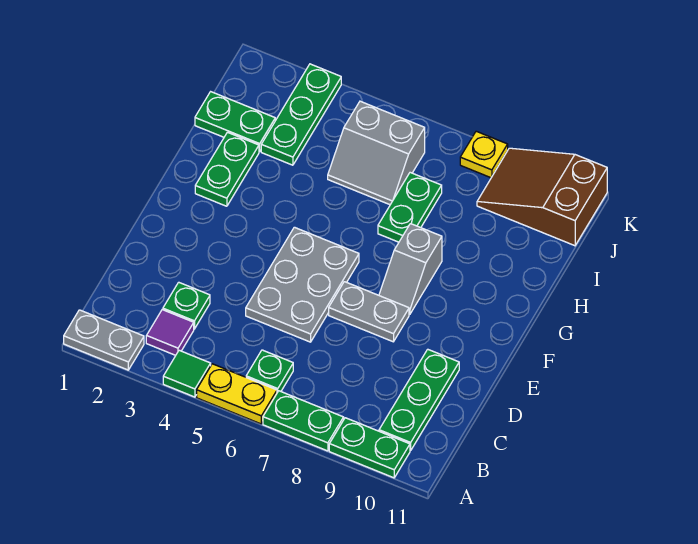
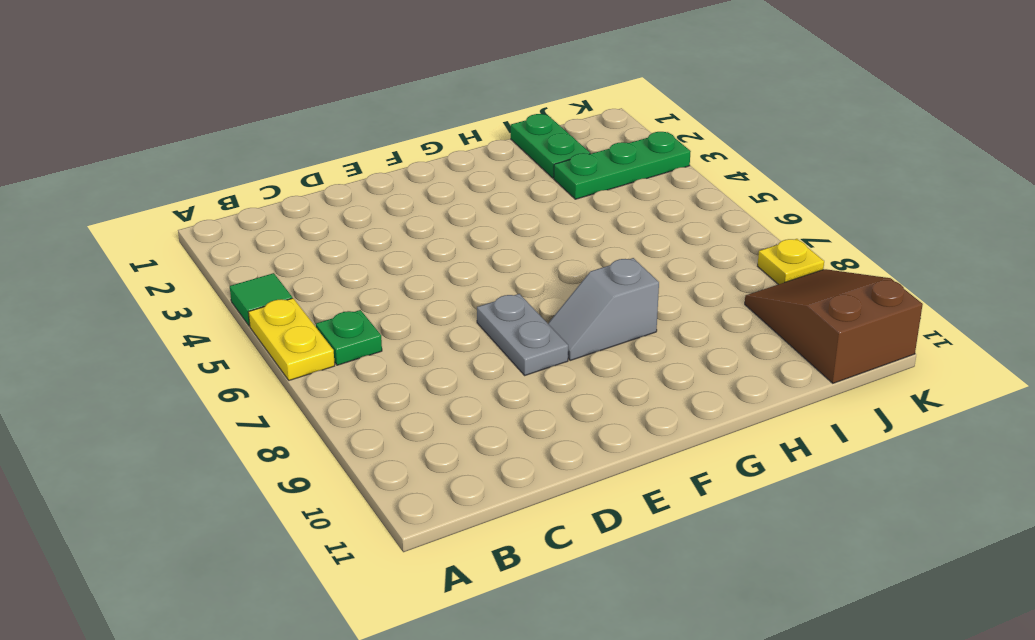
none -> grey 1x2 plate [64,310,144,370]
none -> green 1x2 plate [263,391,344,451]
none -> green 1x2 plate [329,418,410,478]

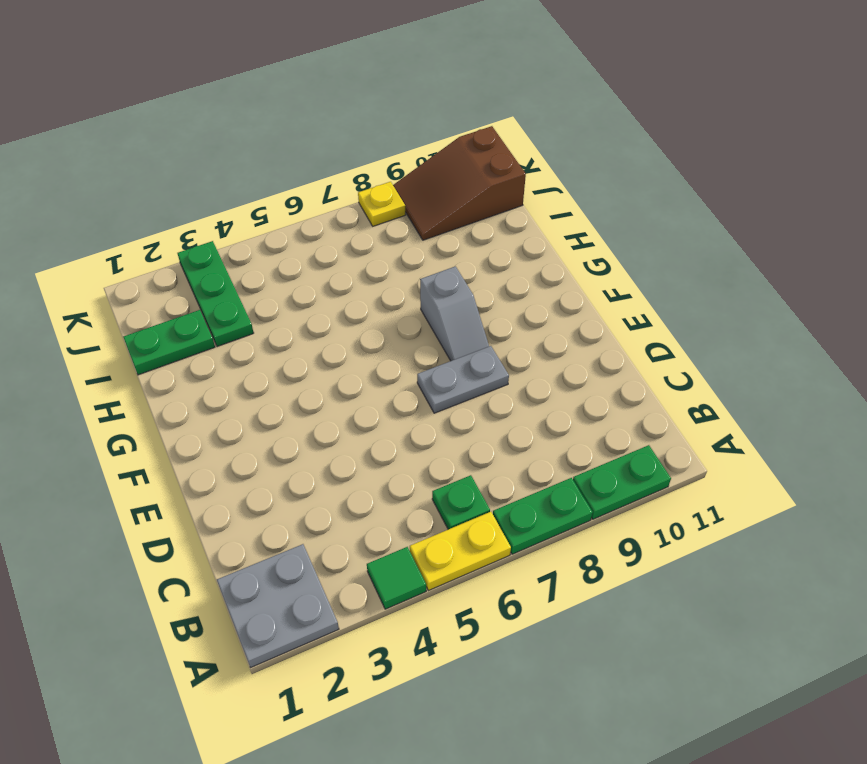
grey 2x2 plate [217,544,339,667] -> grey 1x2 plate [64,310,144,370]
none -> purple 1x1 tile [146,310,194,355]
none -> green 1x3 plate [379,349,459,451]
none -> green 1x1 plate [163,282,210,329]

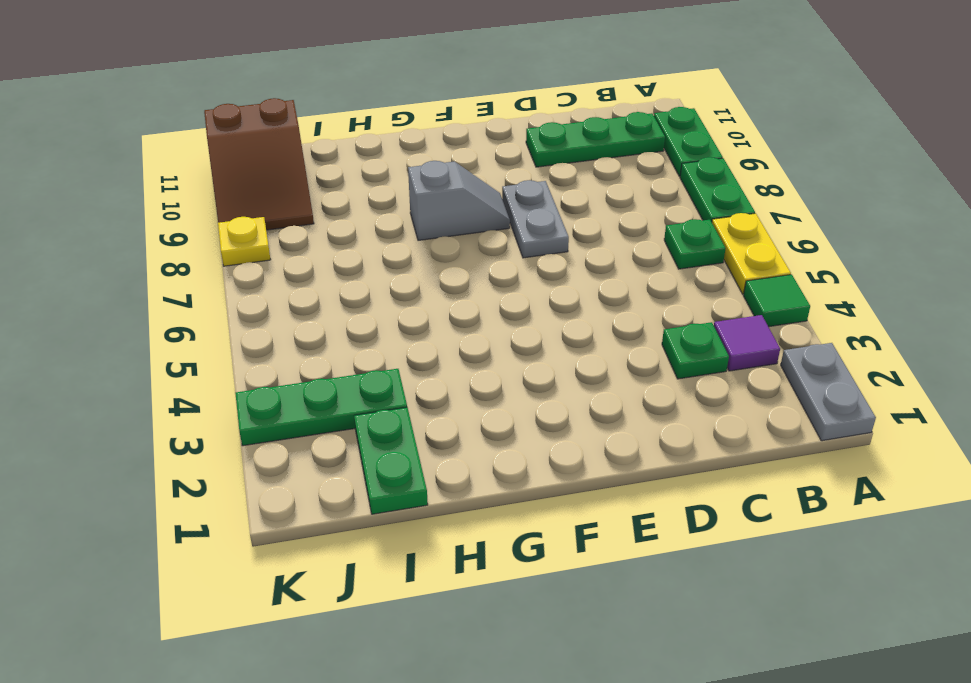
none -> grey 2x3 plate [246,227,359,342]
none -> green 1x2 plate [195,132,259,206]
none -> green 1x2 plate [378,173,442,242]

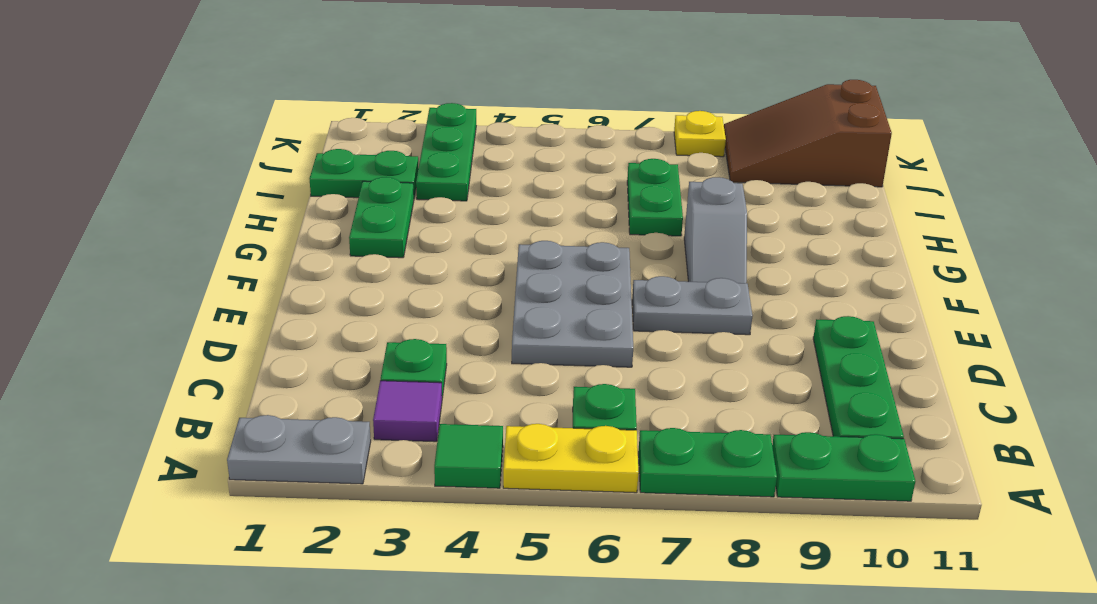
none -> grey 2x2 slope [328,101,425,205]

